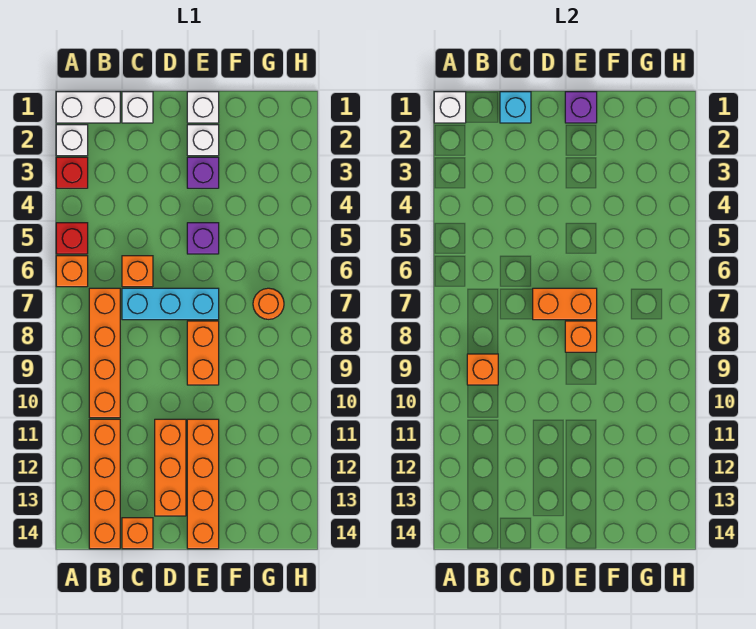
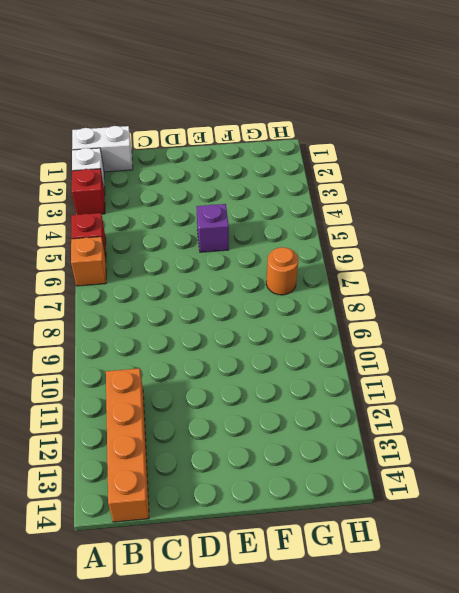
none -> orange 1x4 brick [89,288,120,418]
none -> white 1x1 brick [122,92,153,123]
none -> orange 1x1 brick [122,256,153,287]

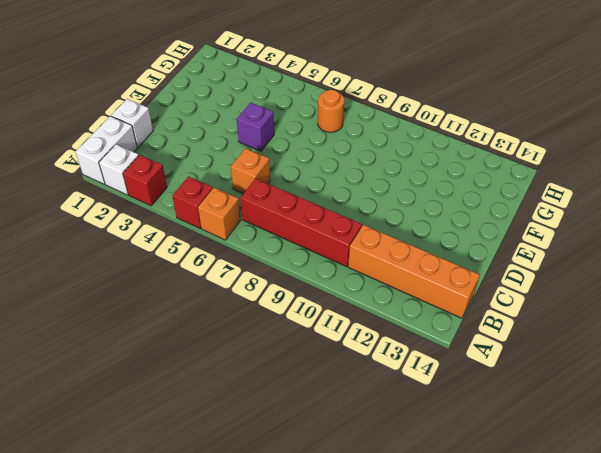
red 1x4 brick [241,179,362,267] -> orange 1x4 brick [89,288,120,418]
none -> cyan 1x3 brick [122,288,219,320]
none -> orange 1x1 brick [122,518,153,549]
none -> orange 1x3 brick [155,419,186,516]

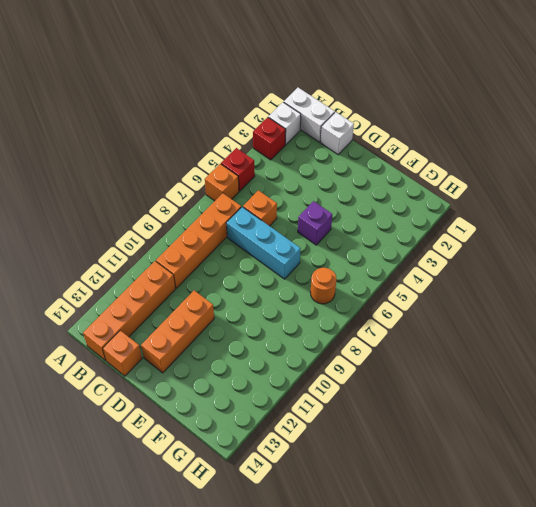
none -> white 1x1 brick [187,92,219,123]
none -> white 1x1 brick [187,125,219,156]
none -> purple 1x1 brick [187,157,219,188]

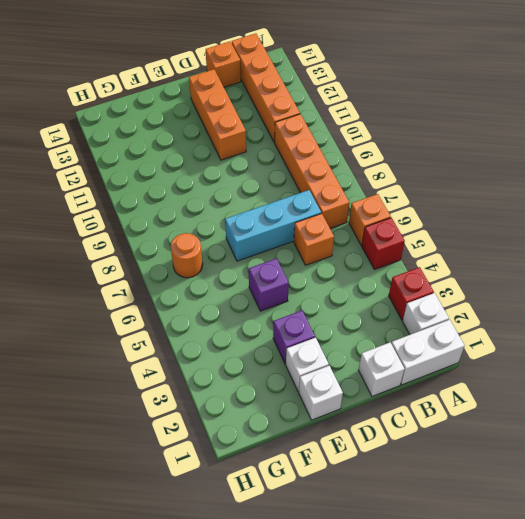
none -> orange 1x2 brick [187,321,219,385]
none -> orange 1x4 brick [187,419,219,549]
none -> white 1x1 brick [434,92,466,123]

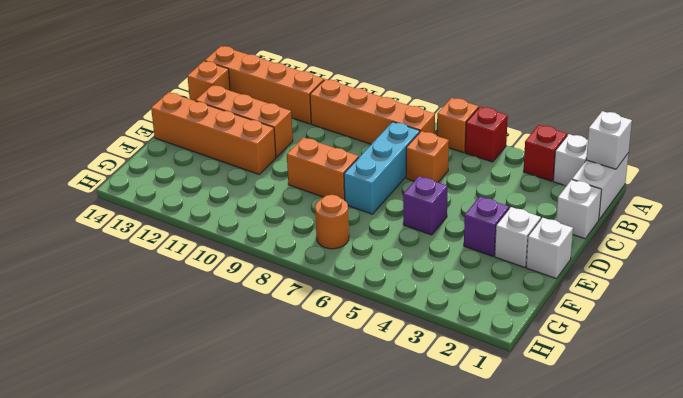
none -> orange 1x1 brick [467,354,498,385]
none -> cyan 1x1 brick [500,92,531,123]
none -> orange 1x2 brick [533,288,597,320]

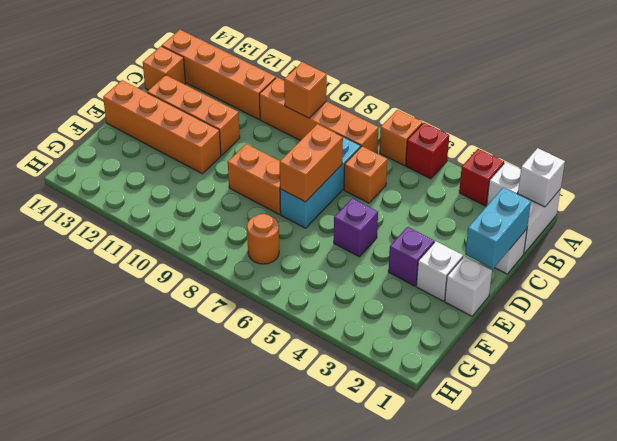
cyan 1x2 brick [465,188,531,269] -> cyan 1x1 brick [500,92,531,123]
none -> purple 1x1 brick [565,92,597,123]
none -> orange 1x1 brick [565,321,597,352]

